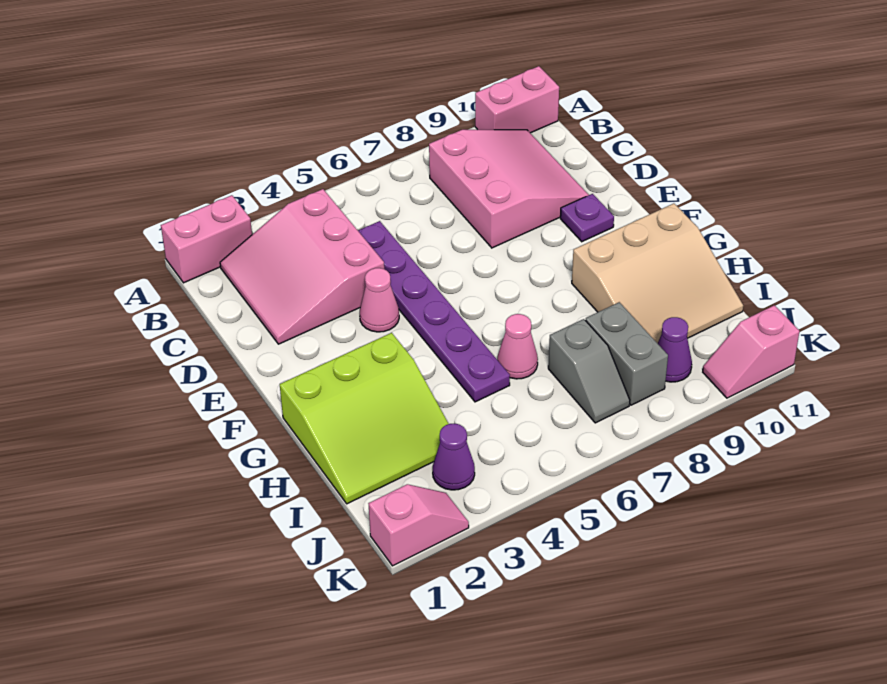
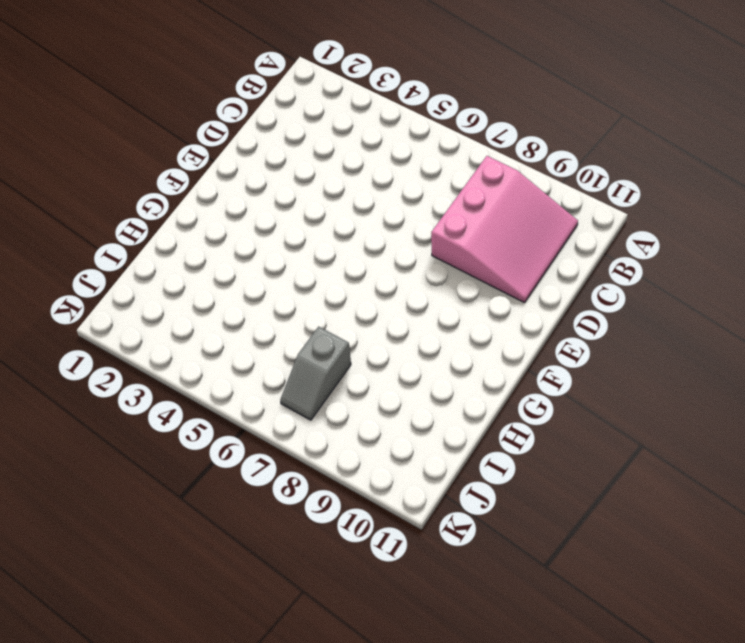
none -> pink 1x2 brick [161,195,252,283]
none -> pink 1x2 brick [475,66,559,133]
none -> pink 3x3 slope [220,189,384,344]

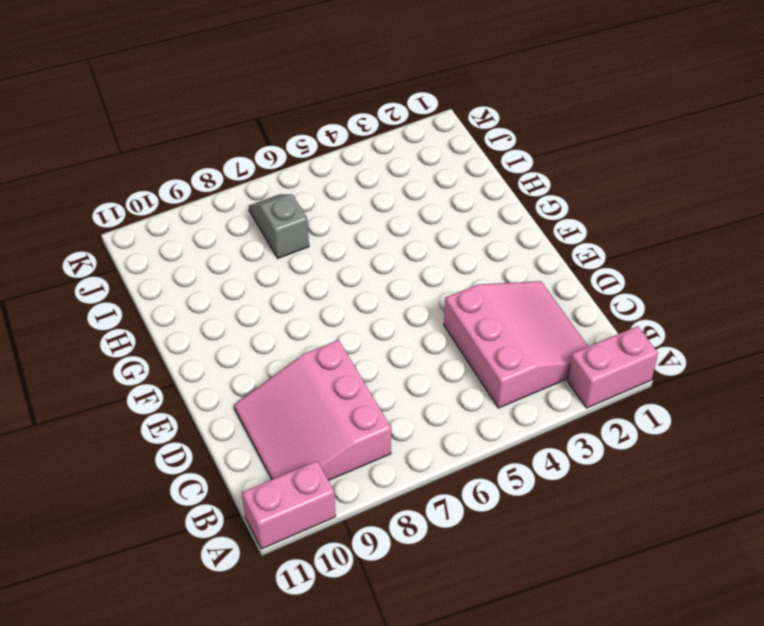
none -> purple 1x6 plate [358,221,510,402]
none -> pink 1x1 cone [360,268,399,332]
none -> purple 1x1 plate [560,194,614,242]

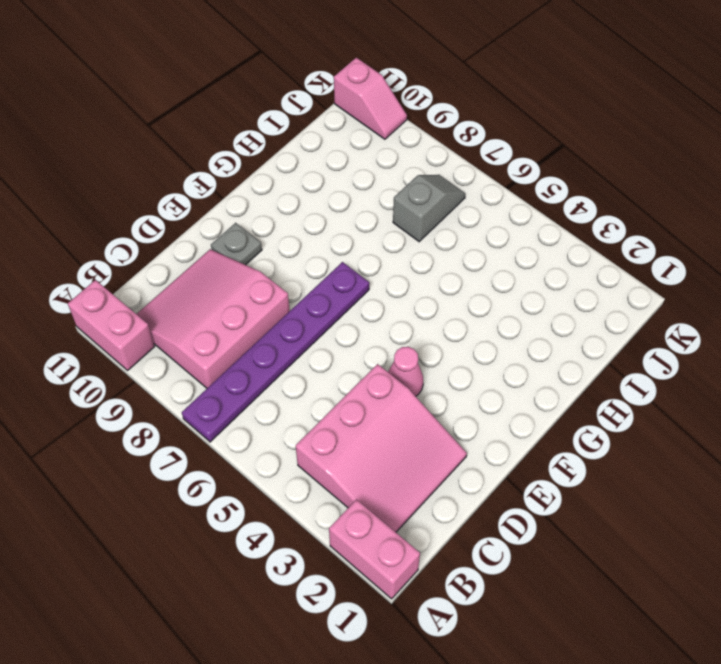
purple 1x6 plate [182,262,369,442] -> purple 1x6 plate moved to [358,221,510,402]
grey 1x1 plate [211,223,262,265] -> purple 1x1 plate [560,194,614,242]
none -> lime 3x3 slope [280,333,449,504]
none -> tan 3x3 slope [572,203,743,343]
none -> pink 1x1 cone [497,314,538,379]

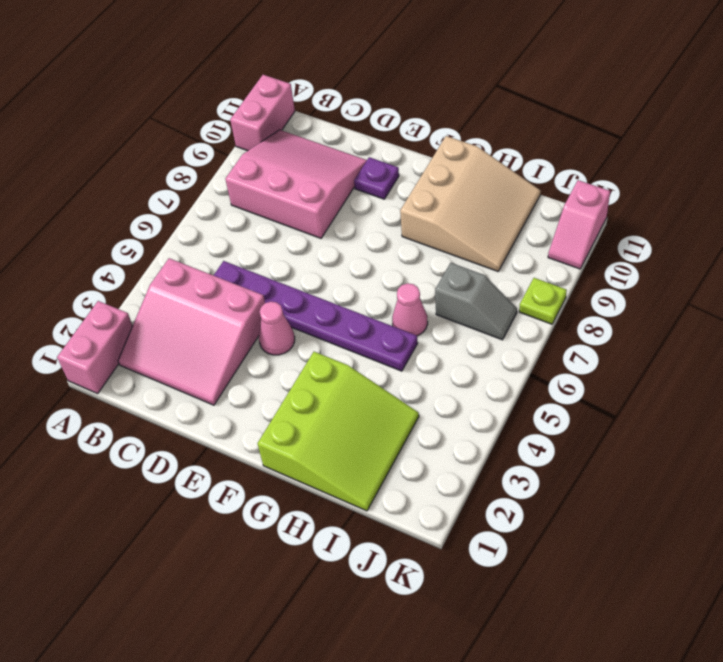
lime 1x1 plate [519,278,567,324] -> none
none -> grey 1x2 brick [585,302,668,405]
none -> purple 1x1 cone [433,424,475,490]
none -> purple 1x1 cone [658,317,692,382]

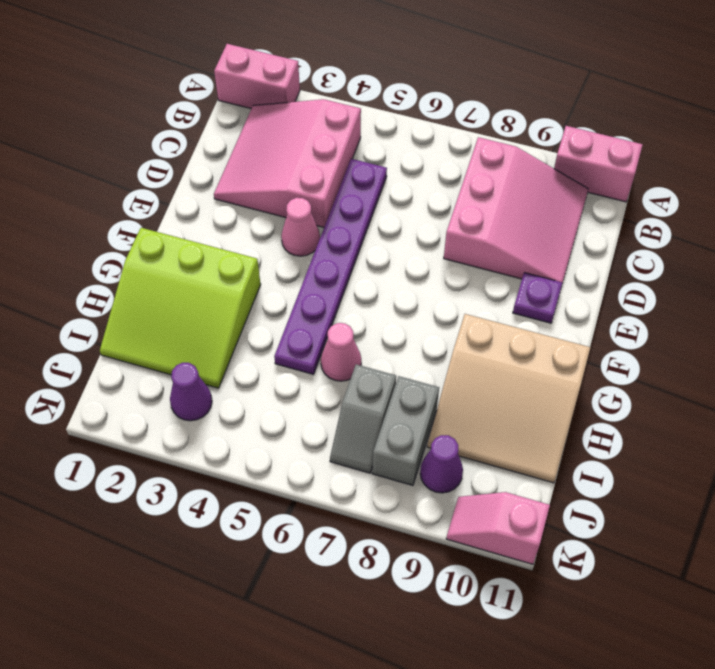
none -> pink 1x2 slope [368,484,469,566]

